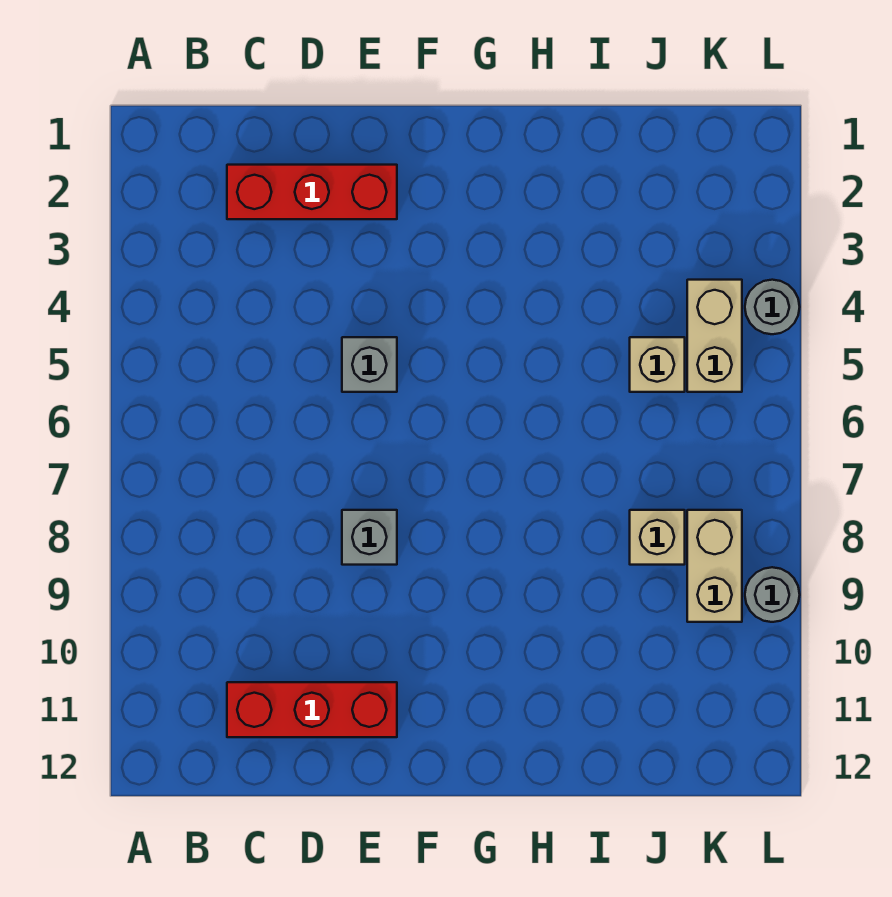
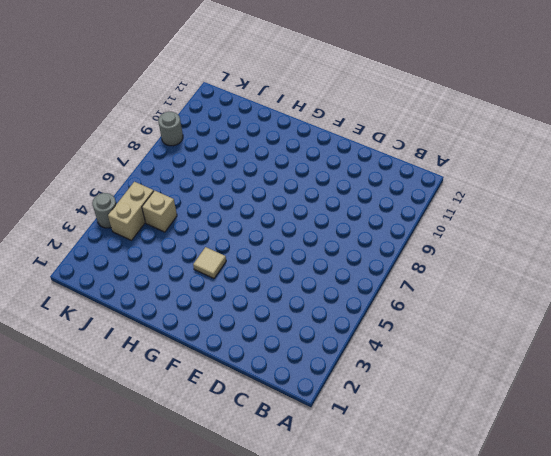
tan 1x1 tile [193,247,226,278] -> none
none -> red 1x3 brick [227,165,397,219]
none -> red 1x3 brick [227,682,397,737]

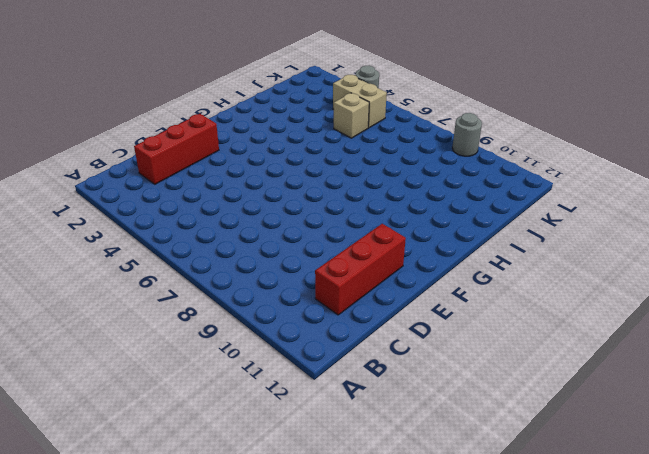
none -> grey 1x1 brick [342,337,397,392]
none -> grey 1x1 brick [342,510,397,565]

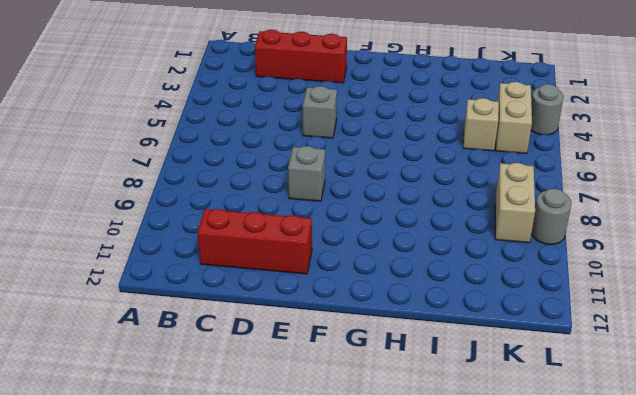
none -> tan 1x1 brick [630,510,685,565]

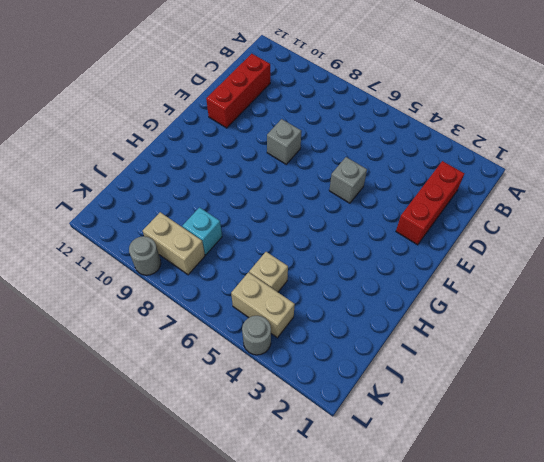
cyan 1x1 brick [182,208,222,255] -> tan 1x1 brick [630,510,685,565]

